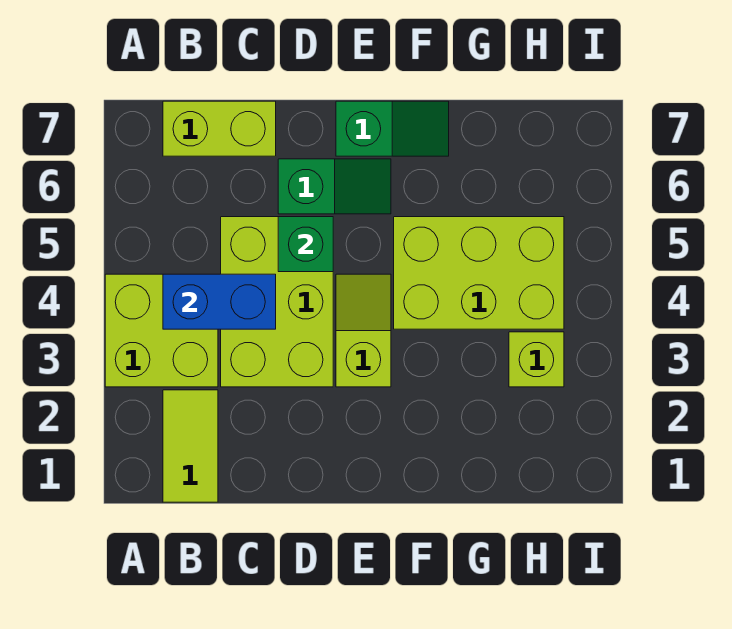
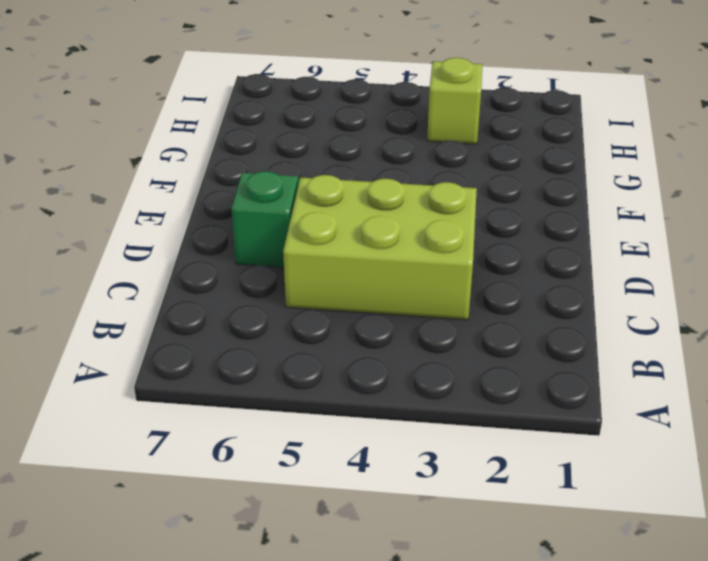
none -> lime 2x2 brick [105,274,218,387]
none -> lime 1x2 tile [163,390,218,502]

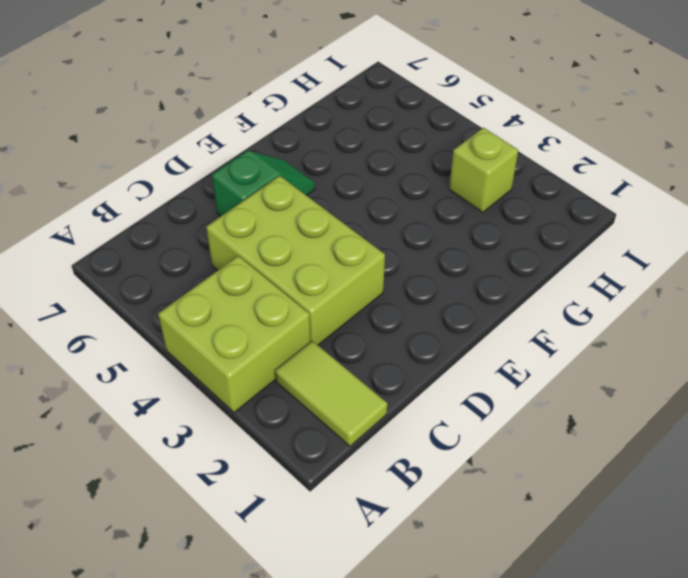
none -> lime 1x2 brick [163,101,276,156]
none -> lime 1x2 slope [336,274,391,387]

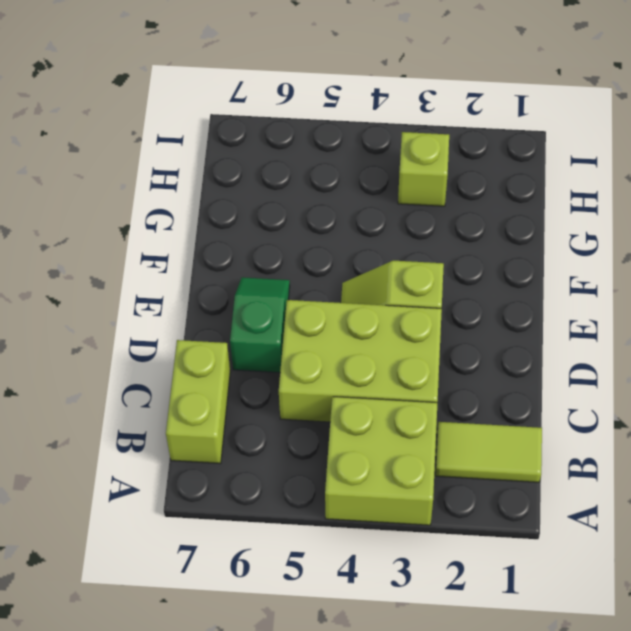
none -> green 1x2 slope [336,101,449,156]
none -> lime 2x3 brick [394,217,564,329]

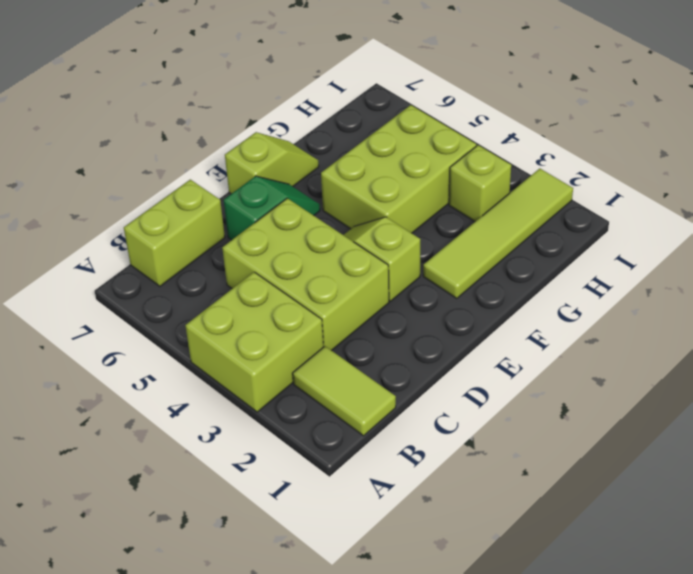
lime 1x2 slope [225,132,319,194] -> green 1x2 slope [336,101,449,156]
lime 1x4 tile [423,168,573,298] -> none
none -> blue 1x2 brick [163,274,276,329]
none -> green 1x1 brick [278,217,333,272]

